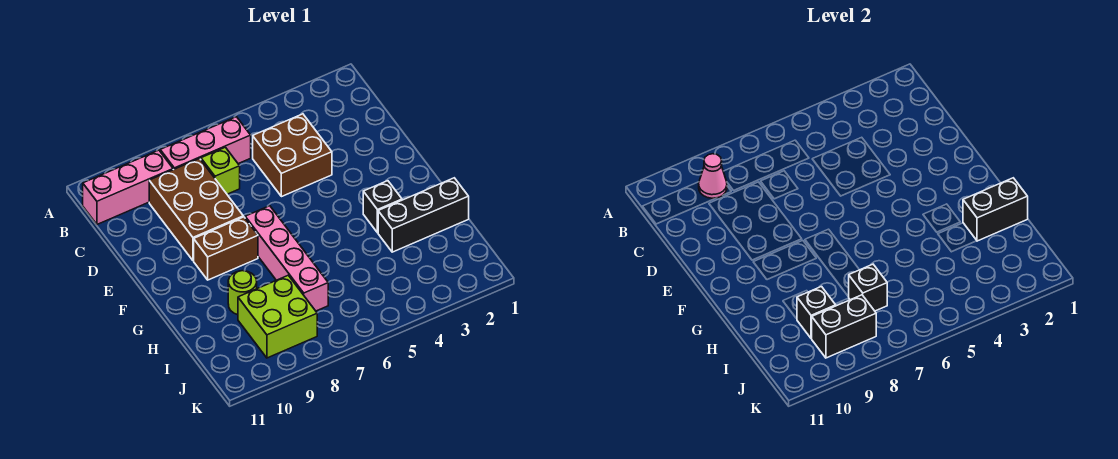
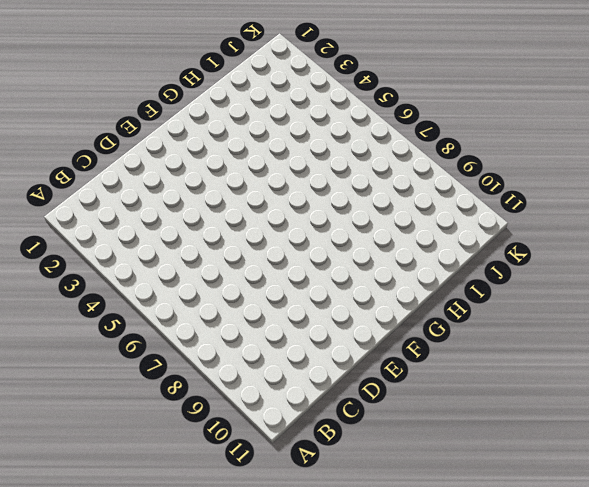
none -> pink 1x3 brick [160,117,251,170]
none -> pink 1x3 brick [83,150,173,224]
none -> brown 2x2 brick [253,114,332,197]

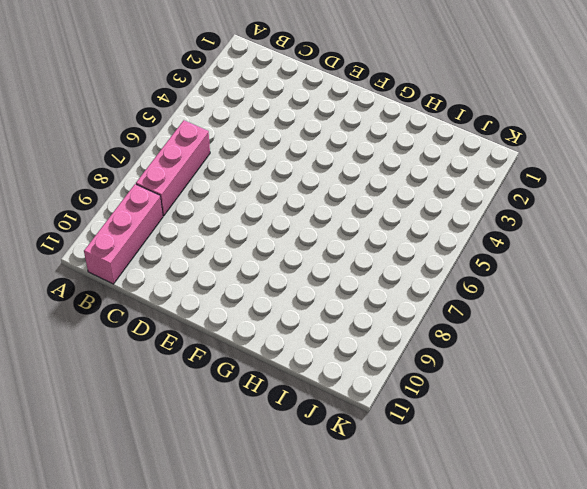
none -> brown 2x2 brick [253,114,332,197]
none -> lime 1x1 brick [201,147,240,194]
none -> brown 2x3 brick [149,159,243,261]

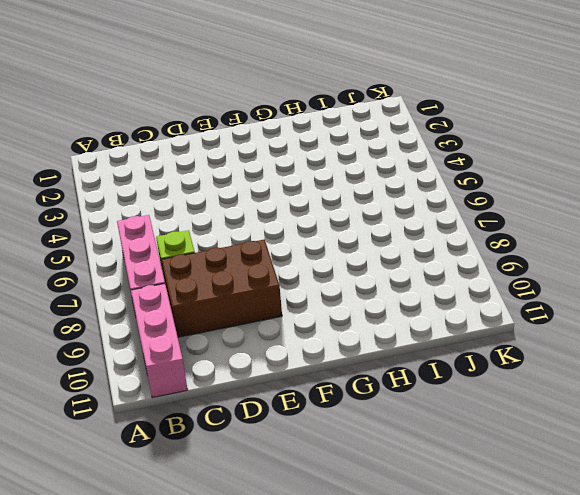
none -> brown 2x2 brick [253,114,332,197]
none -> pink 1x4 brick [245,206,328,311]
none -> brown 1x2 brick [194,217,258,280]

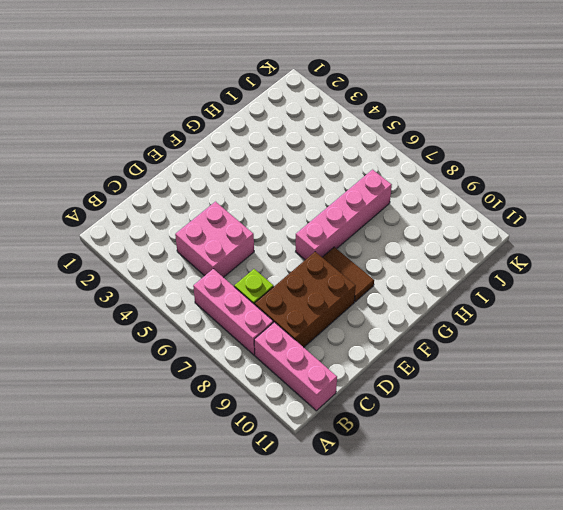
pink 2x2 brick [175,202,254,278] -> brown 2x2 brick [253,114,332,197]
brown 1x2 tile [322,247,374,302] -> brown 1x2 brick [194,217,258,280]
none -> black 1x1 brick [363,181,402,233]
none -> black 1x3 brick [378,178,469,252]
none -> lime 1x1 round brick [228,271,257,315]

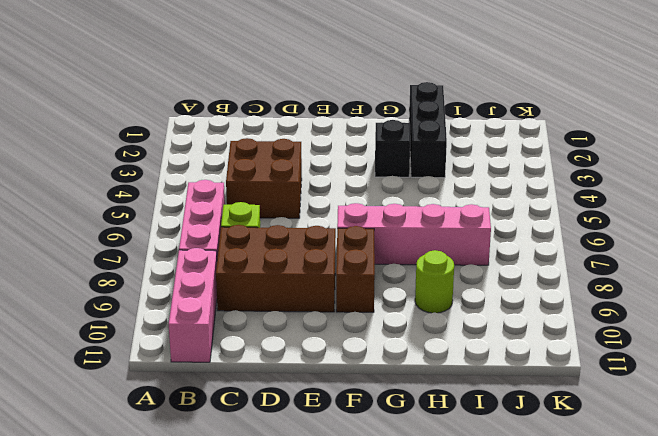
none -> lime 2x2 brick [238,275,317,358]
none -> pink 1x1 cone [699,154,727,198]
none -> black 1x2 brick [963,178,1028,241]

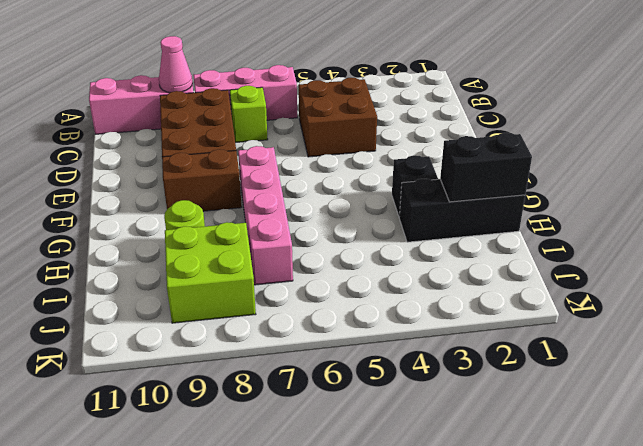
none -> black 1x1 brick [849,264,887,311]
none -> black 1x1 brick [797,287,836,338]
none -> black 1x2 brick [811,295,876,358]

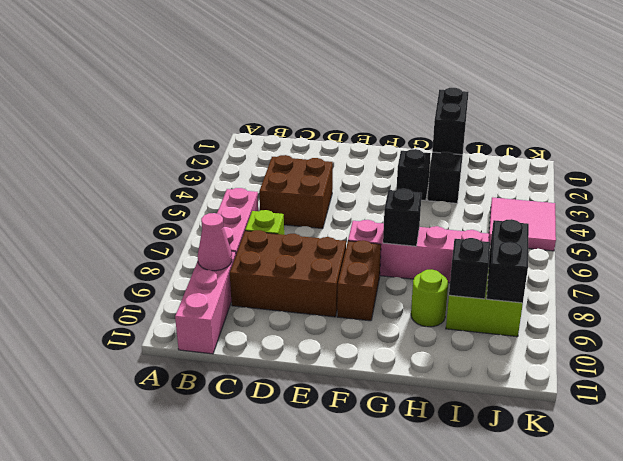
black 1x1 brick [383,189,422,246] -> black 1x1 brick moved to [849,264,887,311]
pink 2x2 tile [489,197,556,251] -> none

